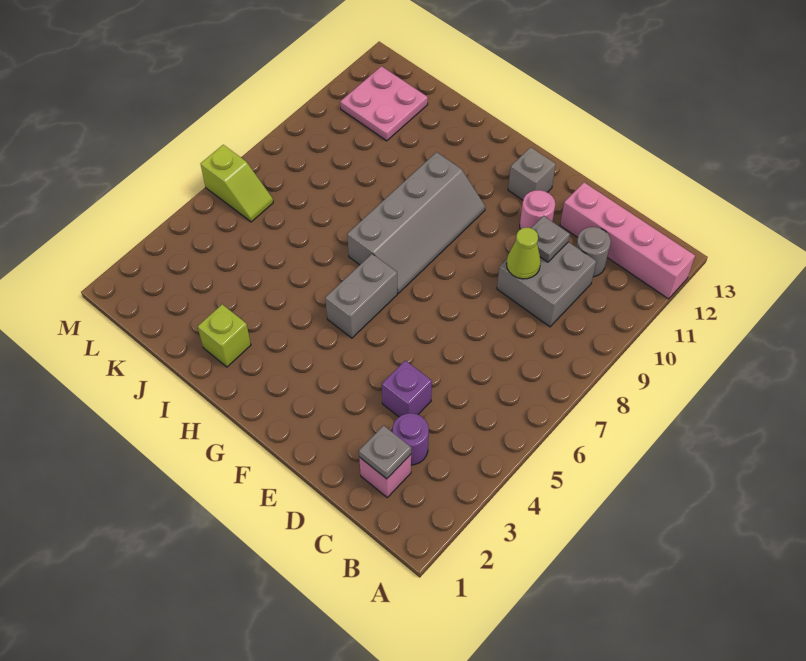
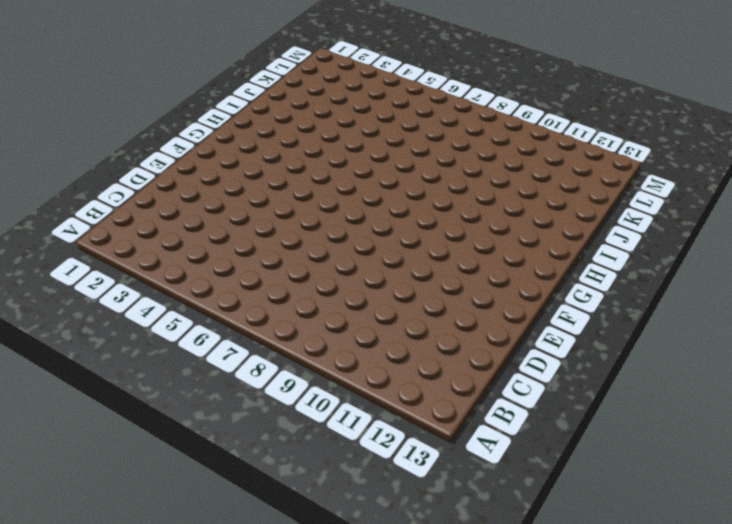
none -> pink 1x4 brick [560,182,695,299]
none -> pink 1x1 brick [359,454,411,497]
none -> purple 1x1 round brick [393,413,429,465]

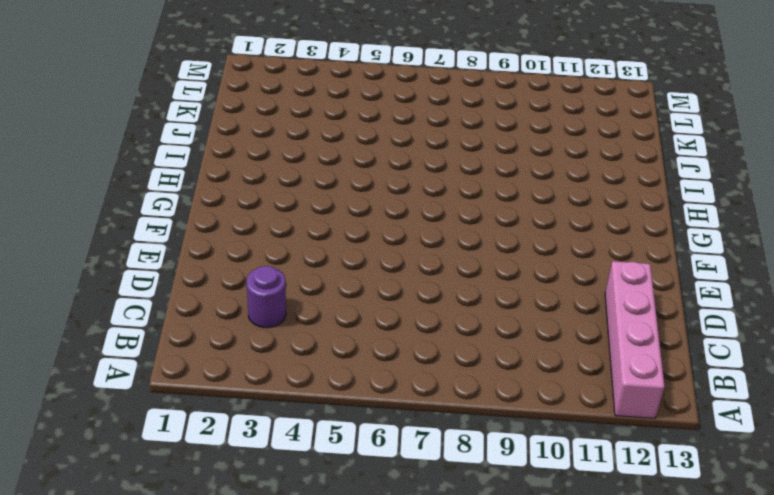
none -> pink 1x1 brick [359,454,411,497]
none -> grey 2x2 brick [497,242,596,327]
none -> grey 1x1 round brick [576,227,611,277]

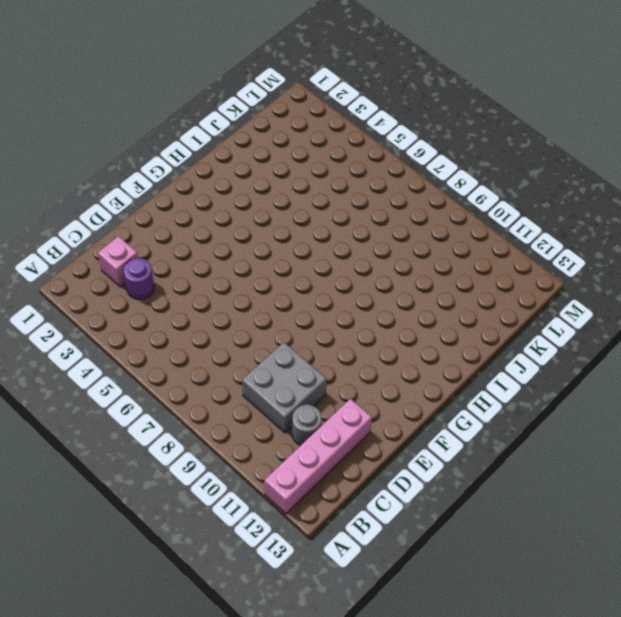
none -> purple 1x1 brick [382,360,432,417]
none -> pink 1x1 round brick [520,190,555,229]
none -> grey 1x1 brick [508,147,556,200]

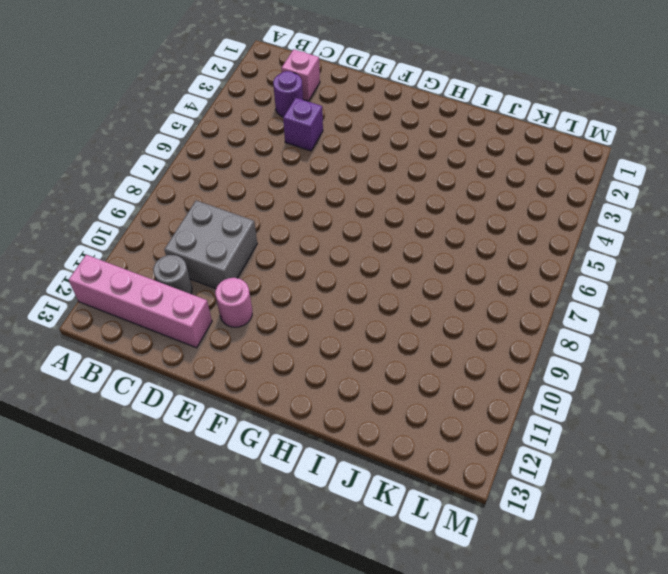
none -> grey 1x1 brick [508,147,556,200]
none -> grey 1x2 brick [325,254,397,338]
none -> grey 2x4 slope [347,152,485,293]

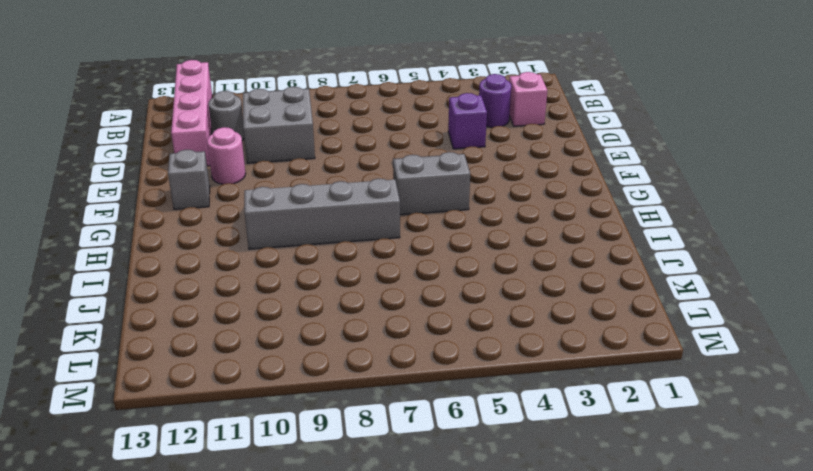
none -> lime 1x1 brick [198,304,251,367]
none -> pink 2x2 plate [340,66,428,141]
none -> lime 1x2 slope [201,145,273,222]

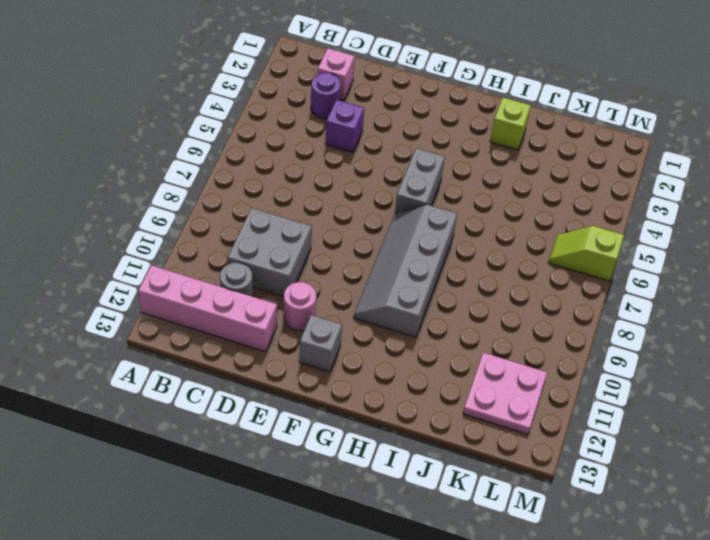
none -> grey 1x1 plate [359,426,411,479]
none -> lime 1x1 cone [506,228,541,279]
none -> grey 1x1 plate [531,216,570,262]

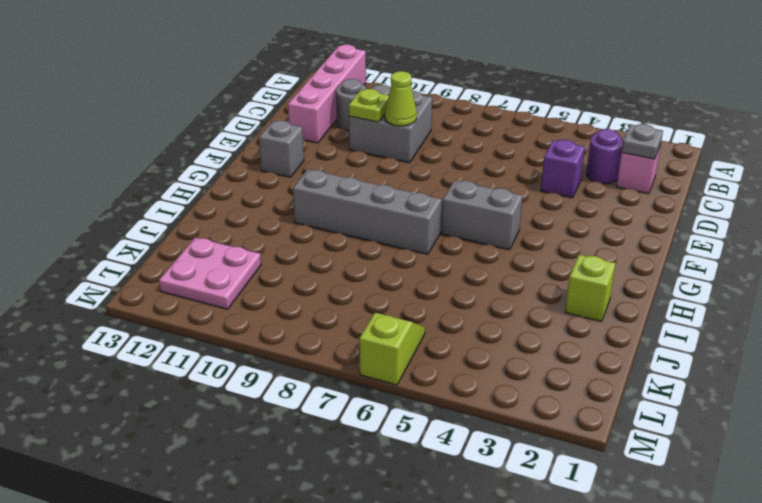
lime 1x1 plate [349,89,389,122] -> grey 1x1 plate [531,216,570,262]
none -> pink 1x1 round brick [520,190,555,229]

